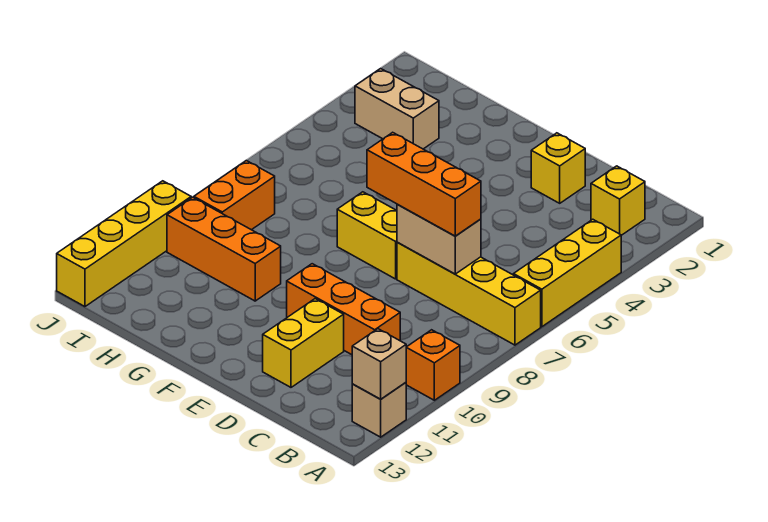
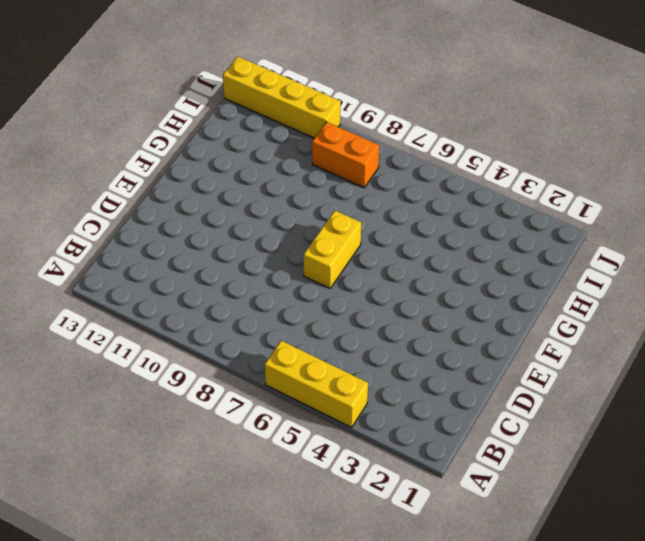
none -> yellow 1x4 brick [397,242,541,345]
none -> orange 1x1 brick [406,330,460,400]
none -> tan 1x1 brick [352,382,406,437]

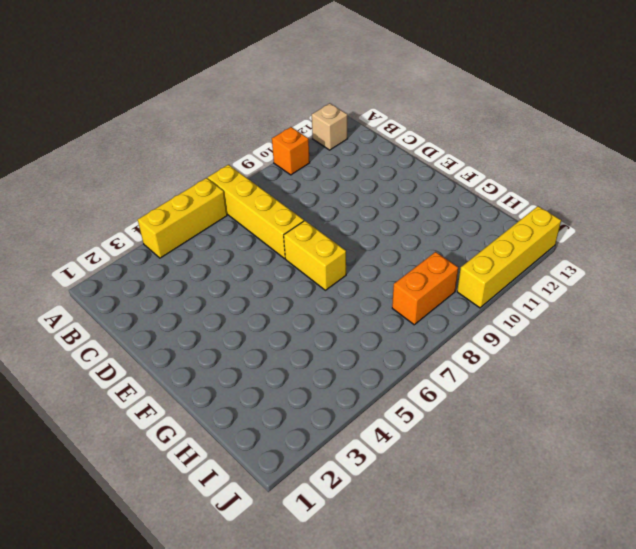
none -> yellow 1x1 brick [591,166,645,235]
none -> orange 1x3 brick [287,264,400,355]
none -> yellow 1x1 brick [531,133,585,203]

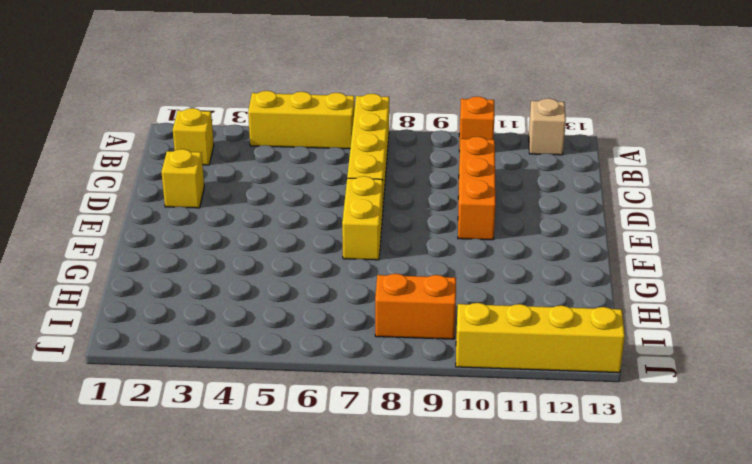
none -> yellow 1x2 brick [263,299,344,387]
none -> orange 1x3 brick [167,197,281,301]
none -> tan 1x2 brick [355,69,439,149]

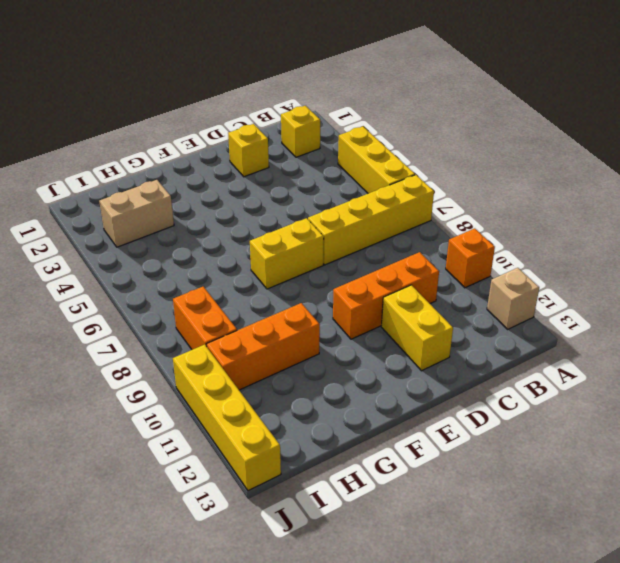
none -> tan 1x1 brick [352,329,406,399]
none -> tan 1x2 brick [397,204,481,274]
none -> orange 1x3 brick [367,132,481,236]

